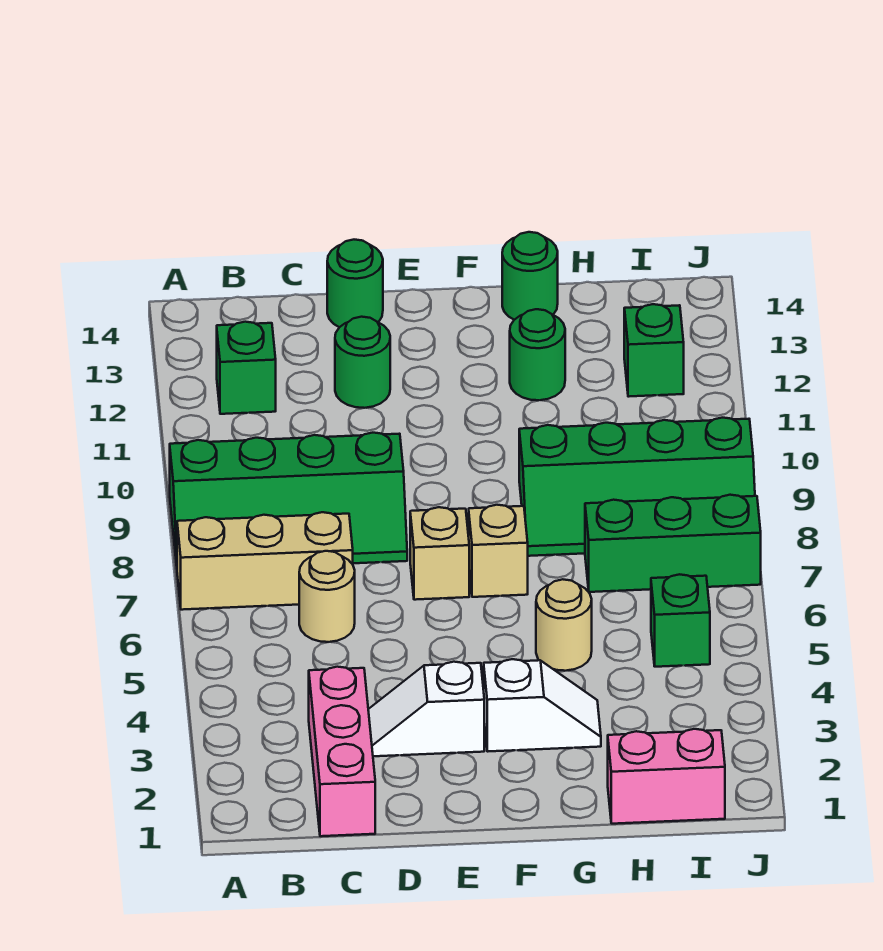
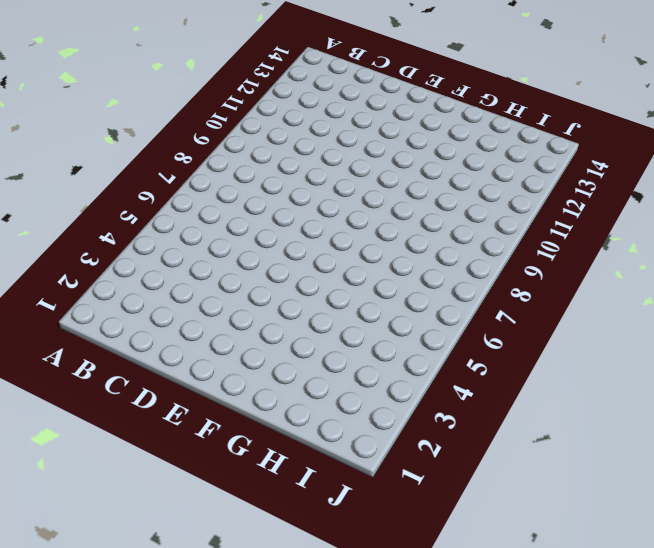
none -> tan 1x3 brick [177,512,353,610]
none -> green 2x4 slope [170,433,407,566]
none -> green 1x1 brick [217,322,276,414]

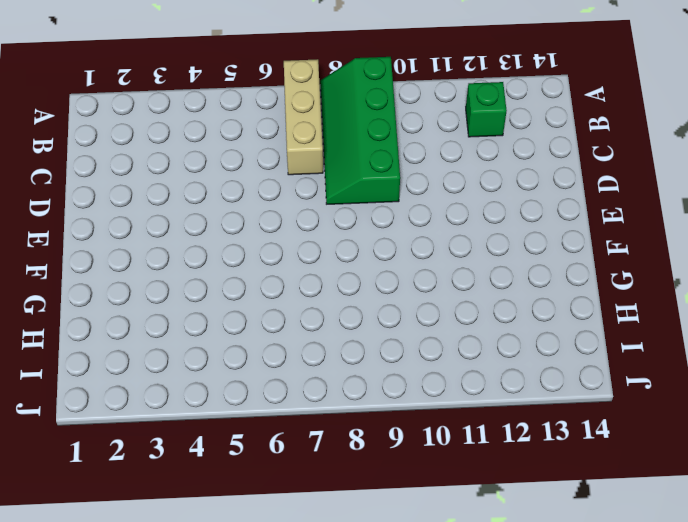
none -> pink 1x3 brick [309,667,375,836]
none -> tan 1x1 round brick [299,551,355,642]
none -> white 1x2 slope [368,662,484,756]

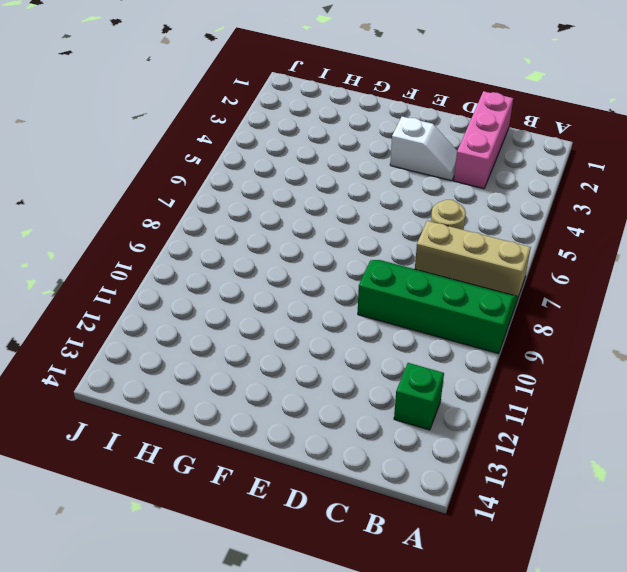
none -> green 1x1 round brick [335,317,390,408]
none -> green 1x1 round brick [327,240,383,327]
none -> tan 1x1 brick [410,507,469,600]

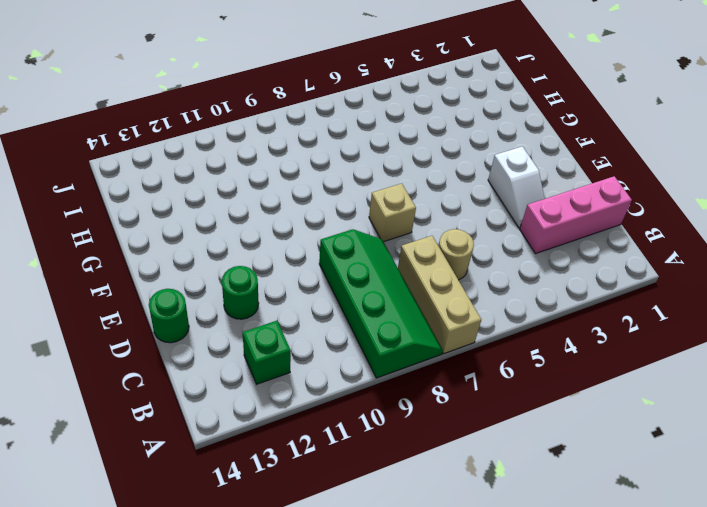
none -> white 1x2 slope [484,659,601,751]
none -> tan 1x1 brick [469,505,528,597]
none -> tan 1x1 round brick [536,579,592,671]

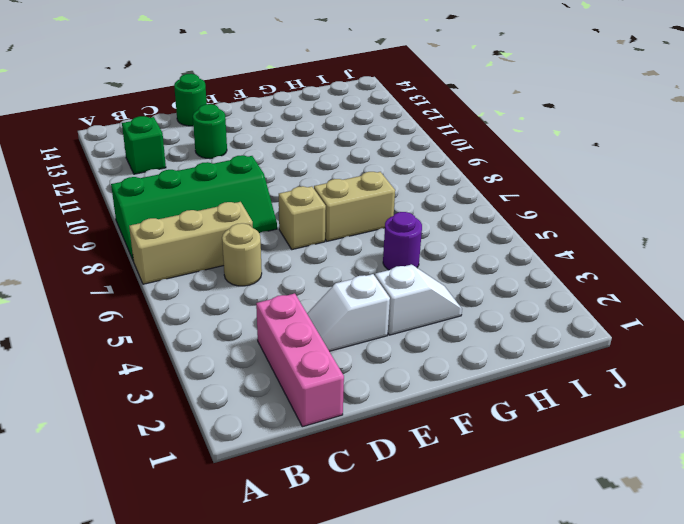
tan 1x2 brick [314,172,395,241] -> tan 1x1 brick [469,505,528,597]
purple 1x1 round brick [383,212,422,270] -> tan 1x1 round brick [536,579,592,671]
none -> green 2x4 slope [519,418,755,556]
none -> green 1x1 round brick [510,309,565,400]
none -> green 1x1 round brick [502,232,558,320]

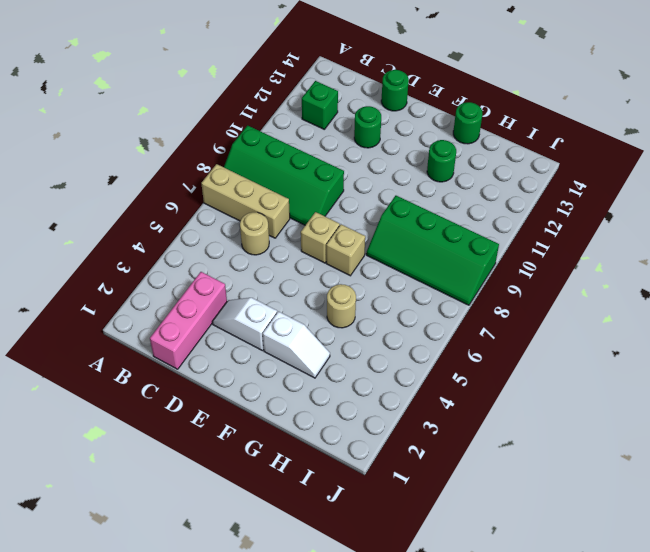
none -> pink 1x2 brick [608,729,725,824]
none -> green 1x3 brick [585,495,761,592]
none -> green 1x1 brick [651,574,710,667]

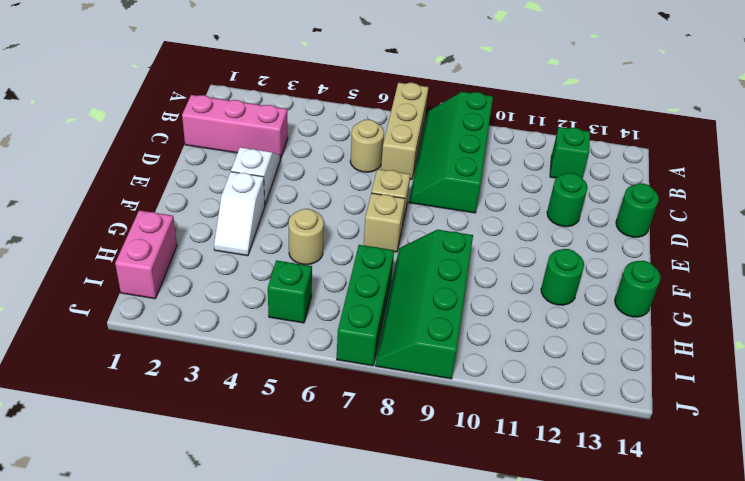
none -> green 1x1 brick [624,304,684,397]

